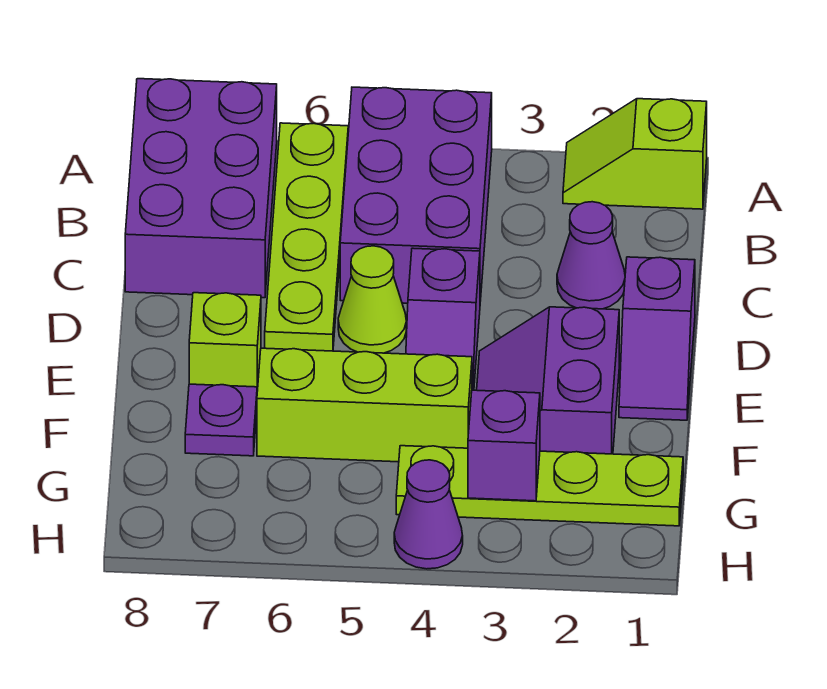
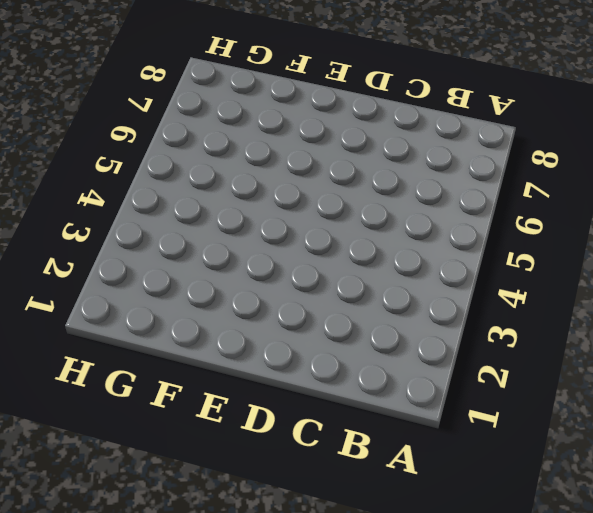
none -> lime 1x2 slope [563,99,707,209]
none -> purple 2x3 brick [340,87,492,303]
none -> lime 1x4 plate [265,123,348,351]

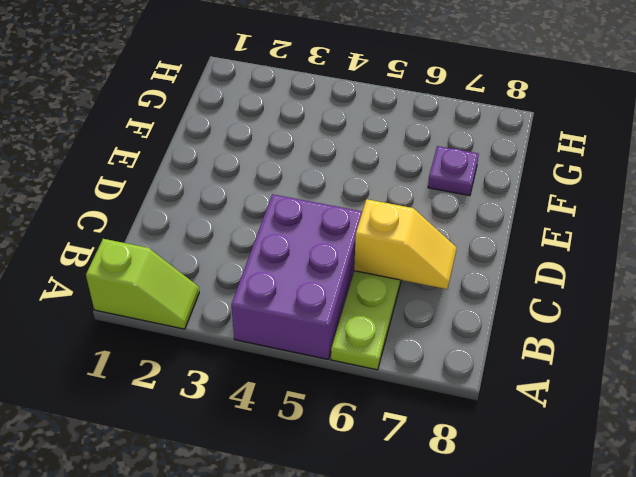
yellow 1x2 slope [354,199,457,289] -> none
none -> purple 2x3 brick [125,79,277,298]
none -> purple 1x1 cone [557,202,625,309]
none -> purple 1x2 slope [619,257,695,420]

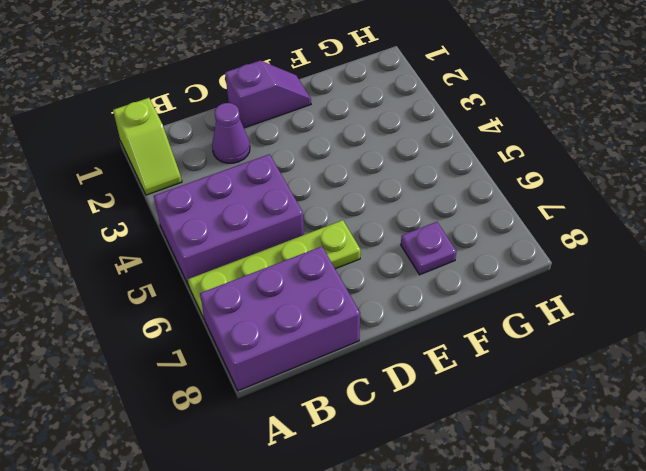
none -> purple 1x2 slope [406,248,480,390]
none -> lime 1x1 cone [338,246,406,353]
none -> purple 2x2 slope [477,307,619,454]

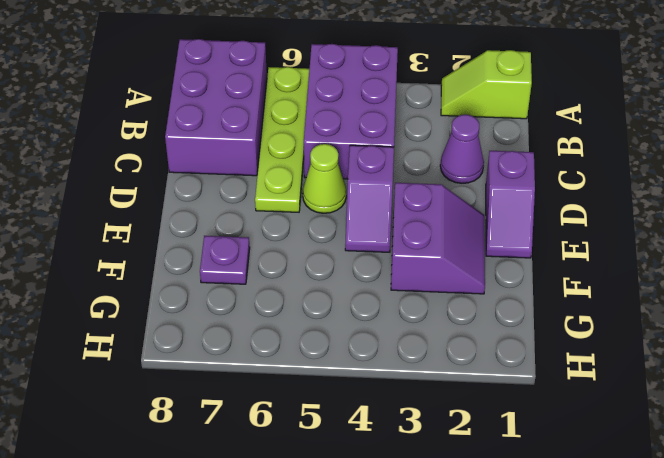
purple 2x2 slope [391,183,485,294] -> purple 2x2 slope turned to [477,307,619,454]
none -> lime 1x1 brick [189,293,261,391]
none -> lime 1x3 brick [257,348,472,462]
none -> lime 1x4 plate [396,446,683,526]

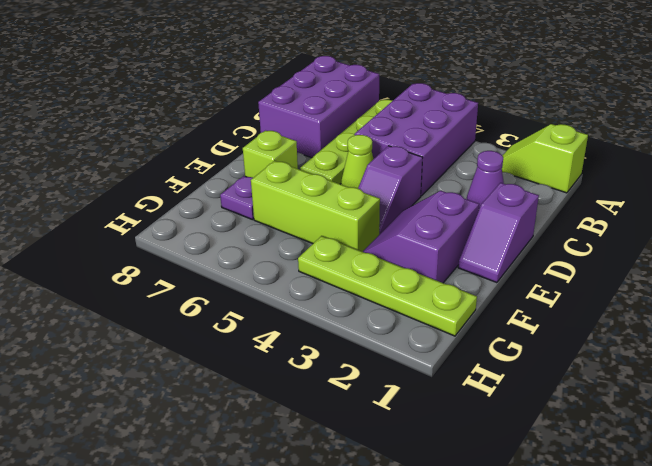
none -> purple 1x1 cone [394,460,463,569]
none -> purple 1x1 brick [468,390,540,501]

